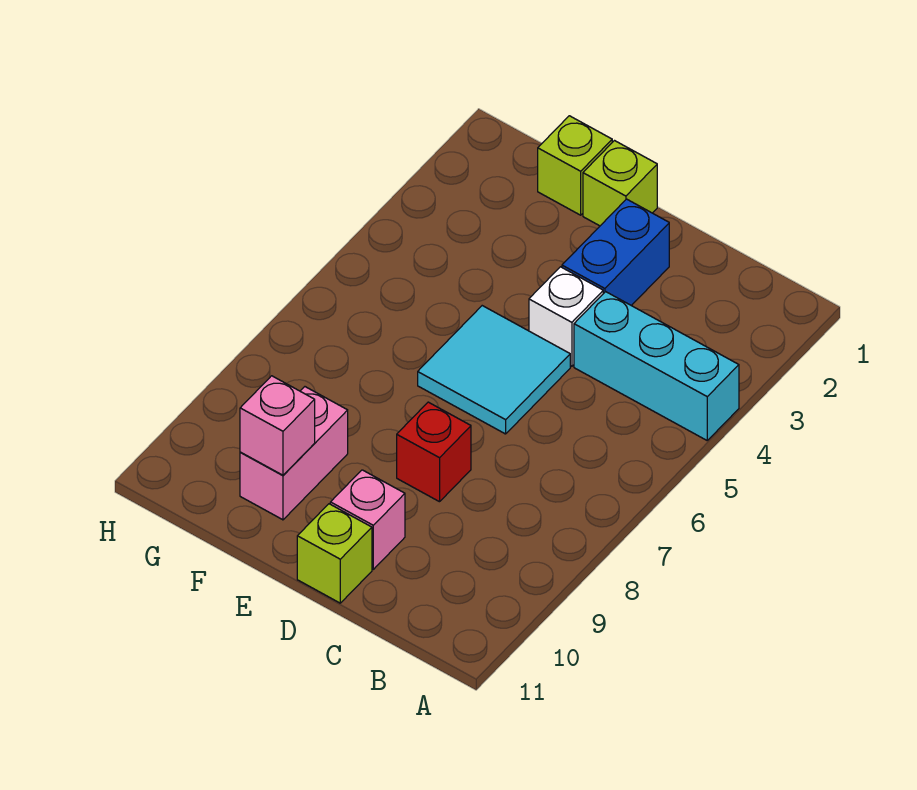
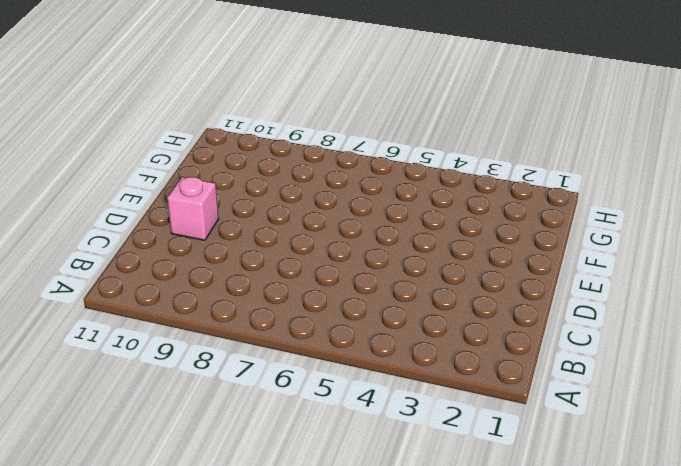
none -> cyan 1x3 brick [574,292,739,440]
none -> blue 1x2 brick [562,199,669,306]

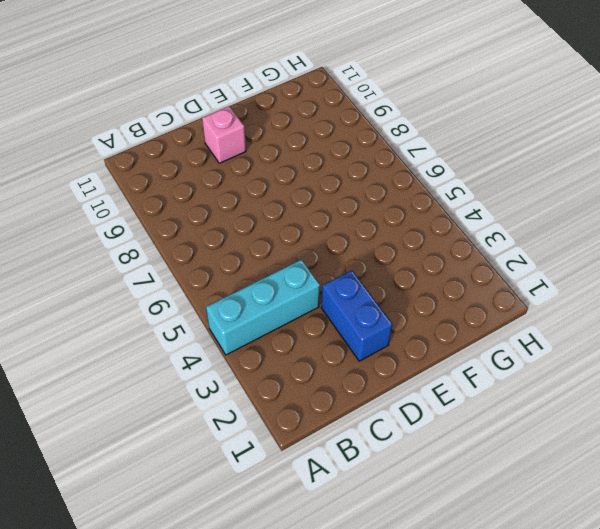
none -> white 1x1 brick [529,267,603,366]
none -> cyan 2x2 tile [418,306,570,434]

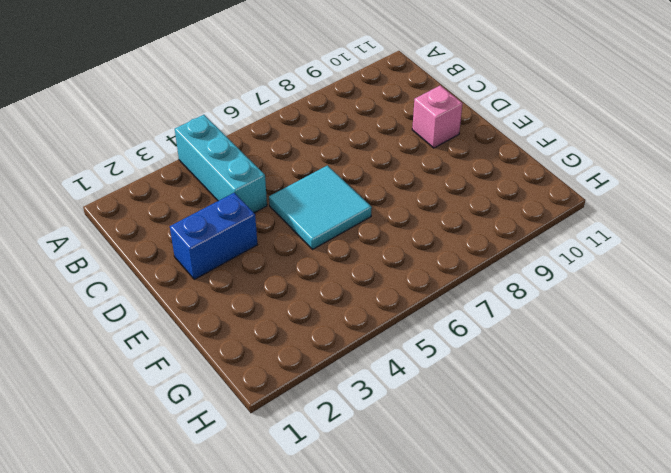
none -> white 1x1 brick [529,267,603,366]
none -> red 1x1 brick [397,402,471,502]

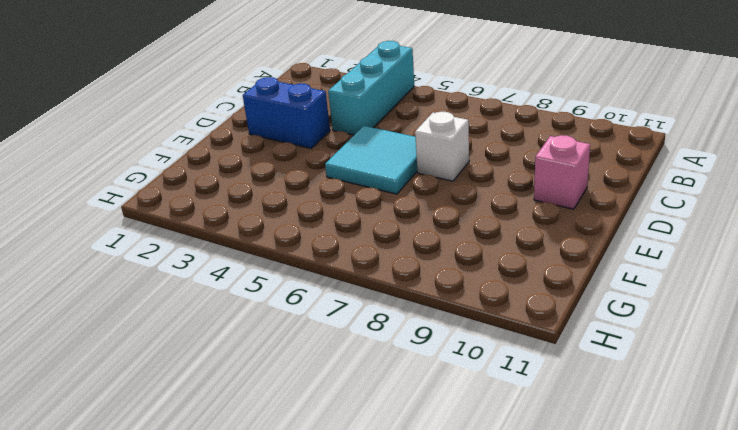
white 1x1 brick [415,112,469,181] -> white 1x1 brick moved to [529,267,603,366]
none -> red 1x1 brick [397,402,471,502]
none -> lime 1x1 brick [297,504,372,603]

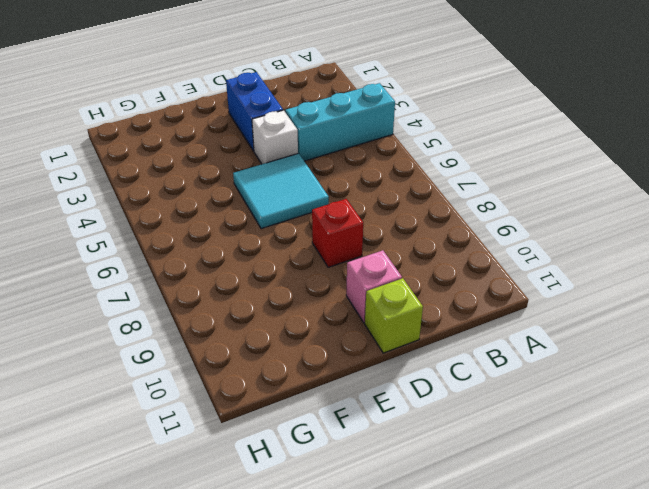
none -> lime 1x1 brick [583,141,657,226]
none -> lime 1x1 brick [538,116,612,215]

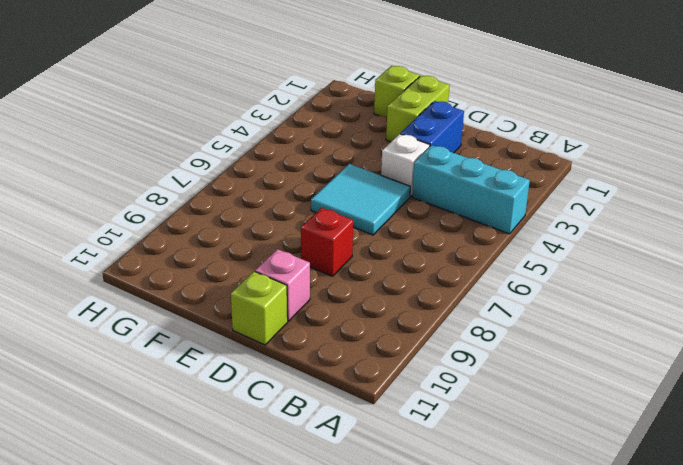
lime 1x2 brick [386,76,450,142] -> lime 1x1 brick [583,141,657,226]
none -> pink 1x2 brick [240,387,348,520]
none -> pink 1x1 brick [240,376,315,475]

